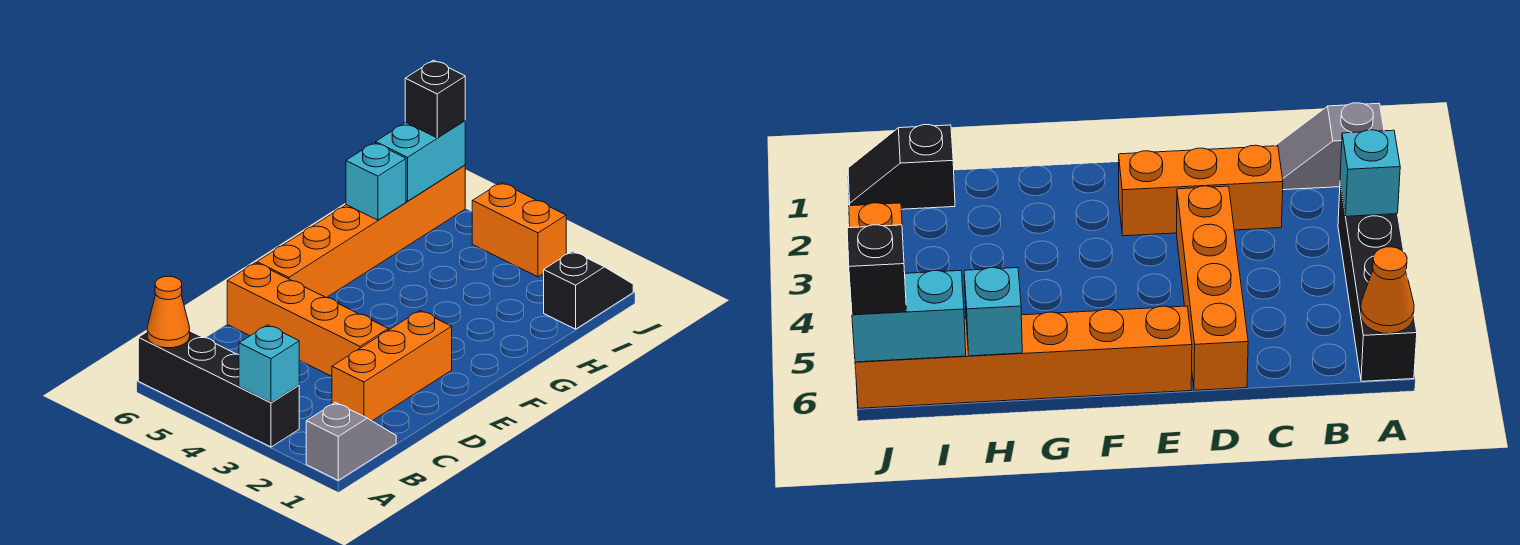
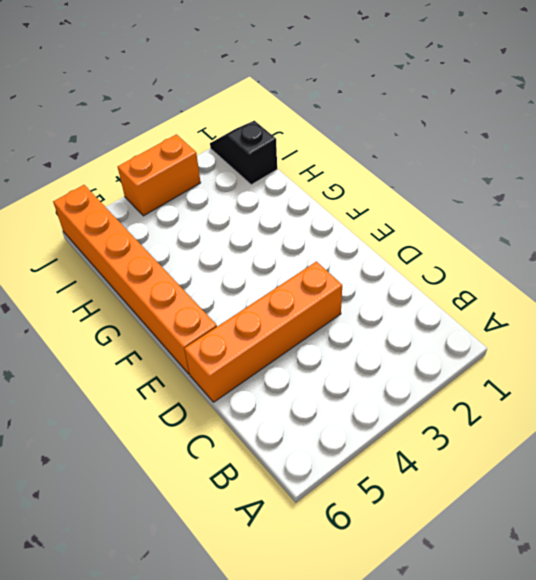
none -> grey 1x2 slope [306,402,396,480]
none -> black 1x4 brick [138,331,299,447]
none -> orange 1x3 brick [332,311,452,421]

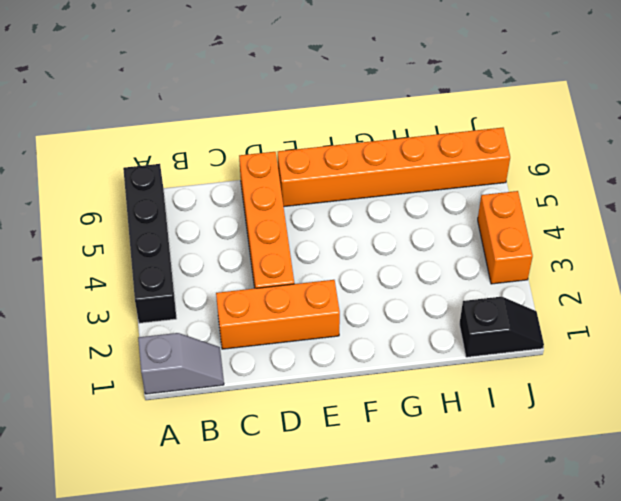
none -> cyan 1x1 brick [239,325,299,403]
none -> orange 1x1 cone [147,276,190,348]
none -> cyan 1x1 brick [346,143,406,220]

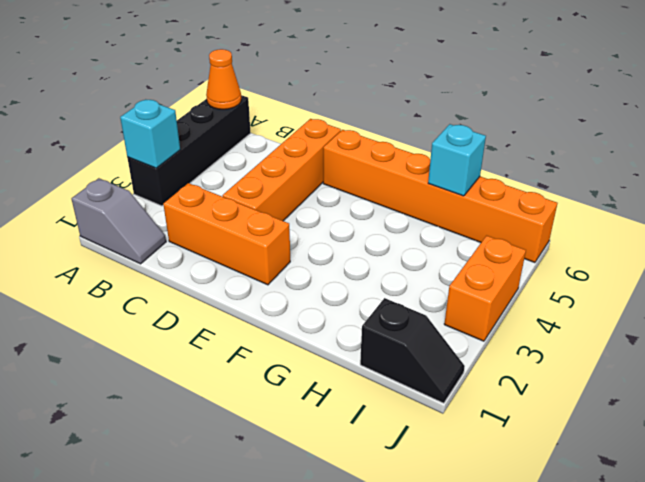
none -> cyan 1x2 brick [376,121,465,201]
none -> black 1x1 brick [405,60,465,138]

